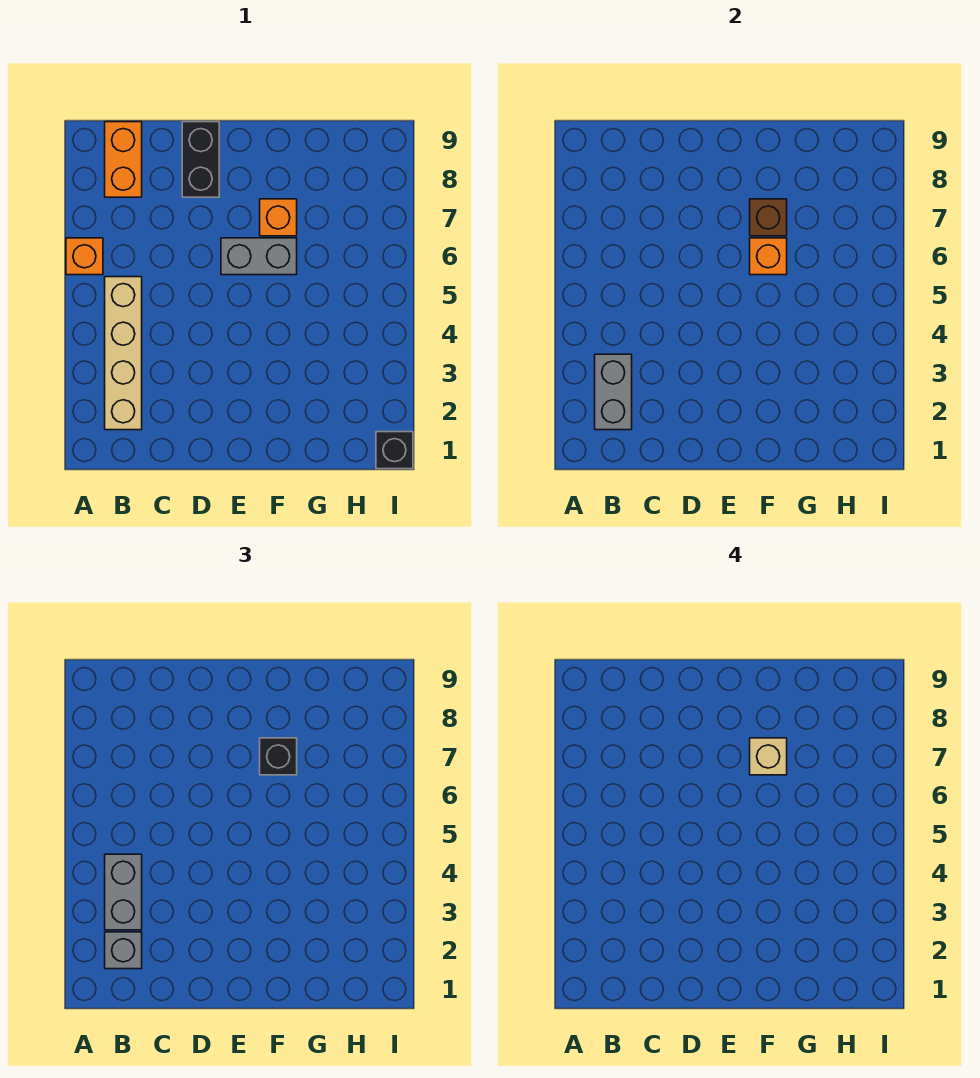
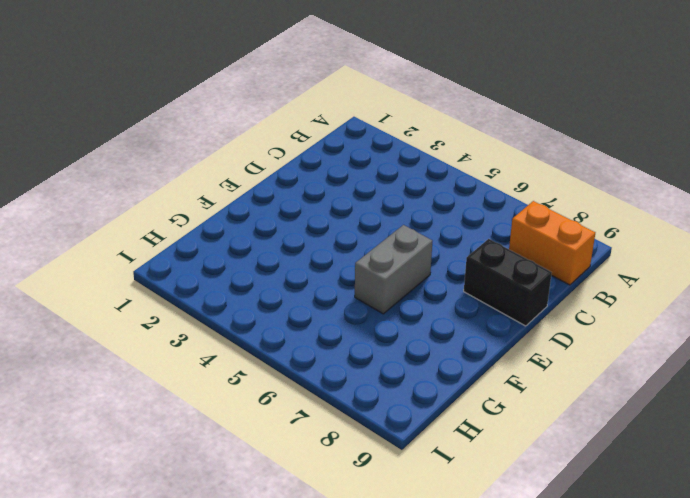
none -> orange 1x1 brick [66,238,103,275]
none -> tan 1x4 brick [105,277,142,430]
none -> orange 1x1 brick [260,199,297,236]

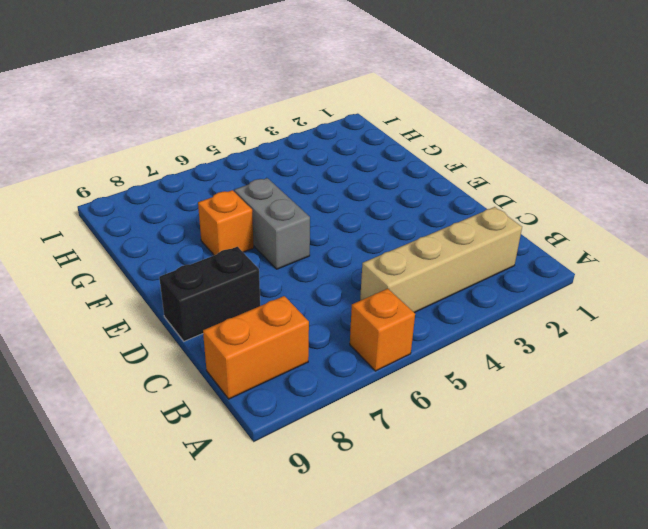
none -> black 1x1 brick [376,432,413,469]
none -> grey 1x2 brick [595,354,632,430]
none -> orange 1x1 brick [750,238,787,275]

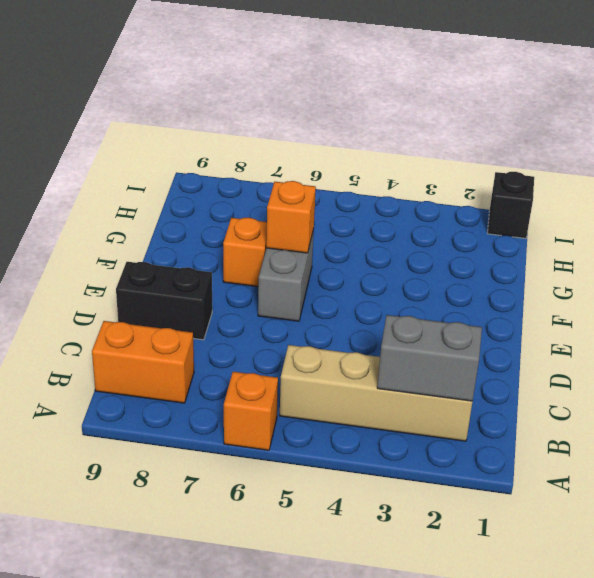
none -> brown 1x1 brick [750,199,787,236]
none -> grey 1x1 brick [105,932,142,969]
none -> grey 1x2 brick [105,854,142,930]

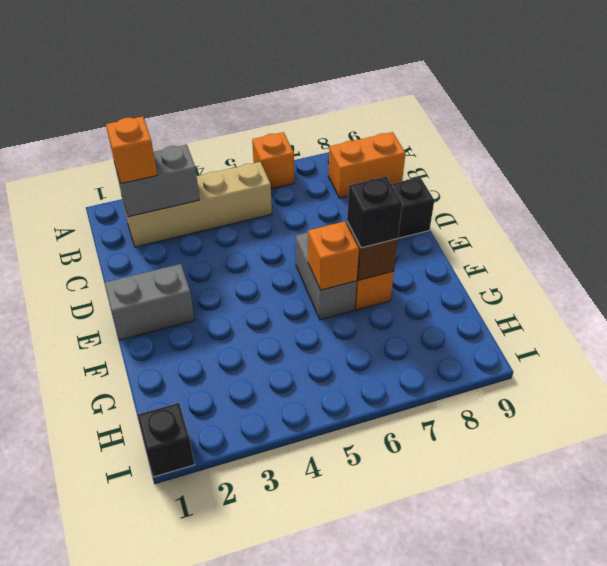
orange 1x1 brick [106,116,157,184] -> grey 1x1 brick [105,932,142,969]
grey 1x2 brick [104,264,195,340] -> grey 1x2 brick moved to [105,854,142,930]
none -> tan 1x1 brick [750,738,787,775]

